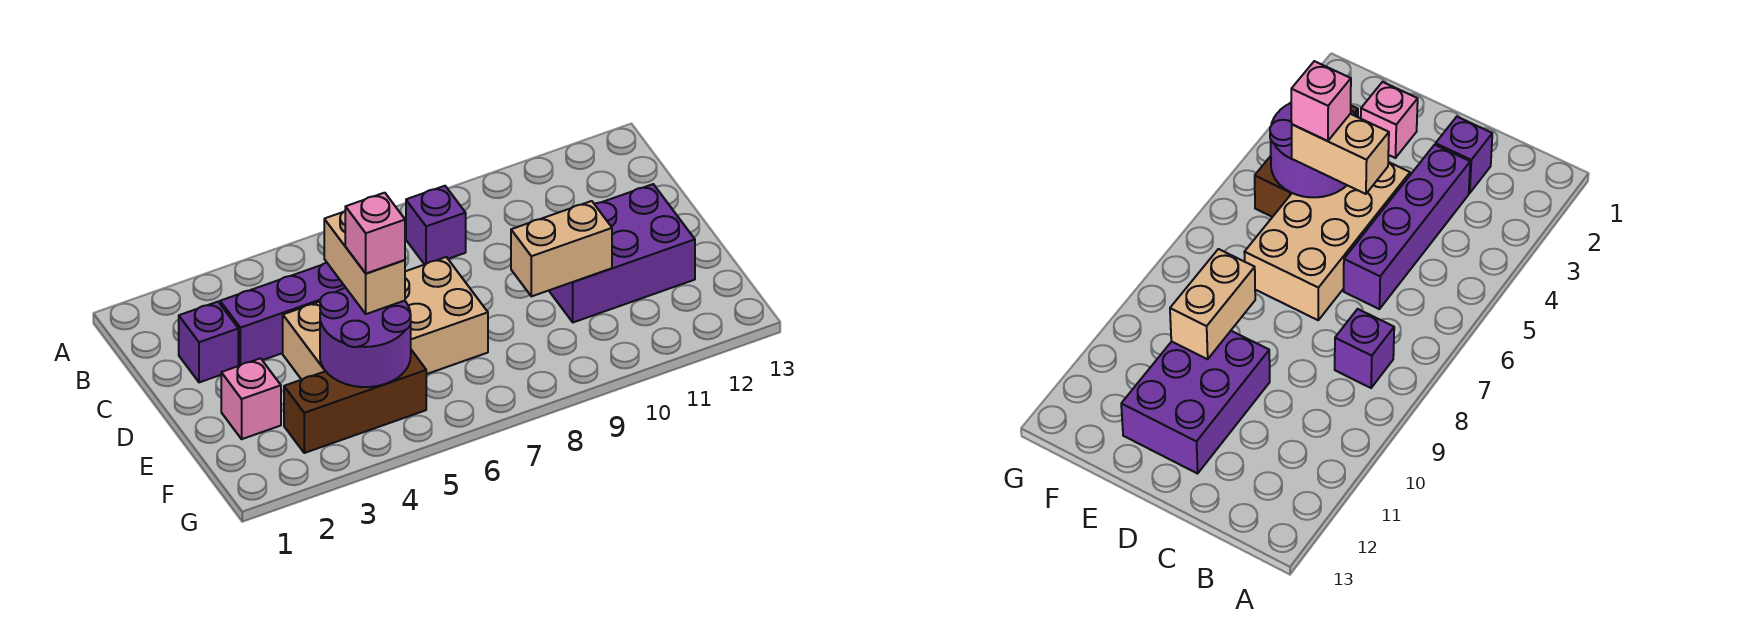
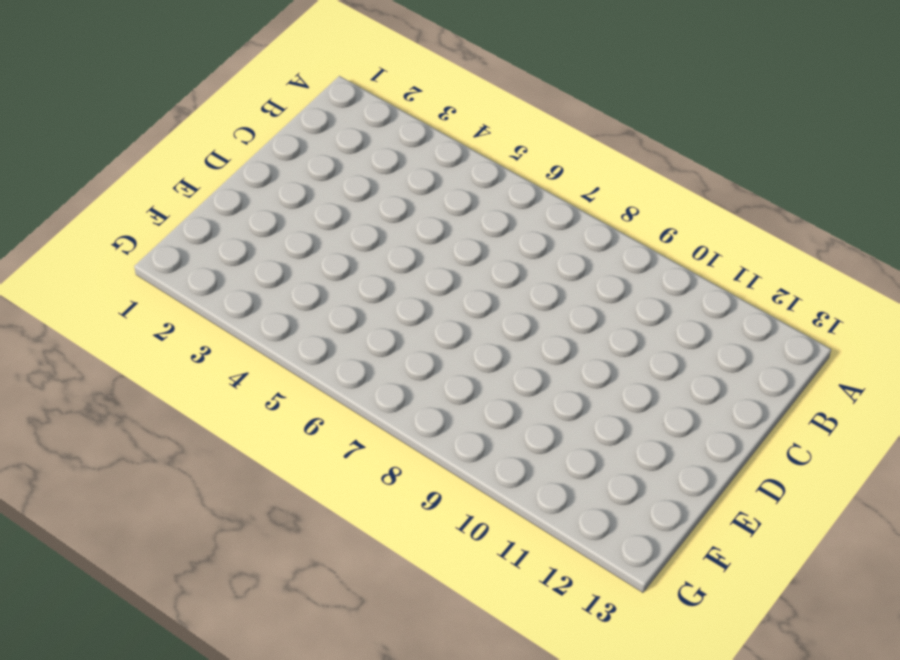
none -> purple 1x1 brick [406,186,466,265]
none -> purple 1x1 brick [179,302,238,382]

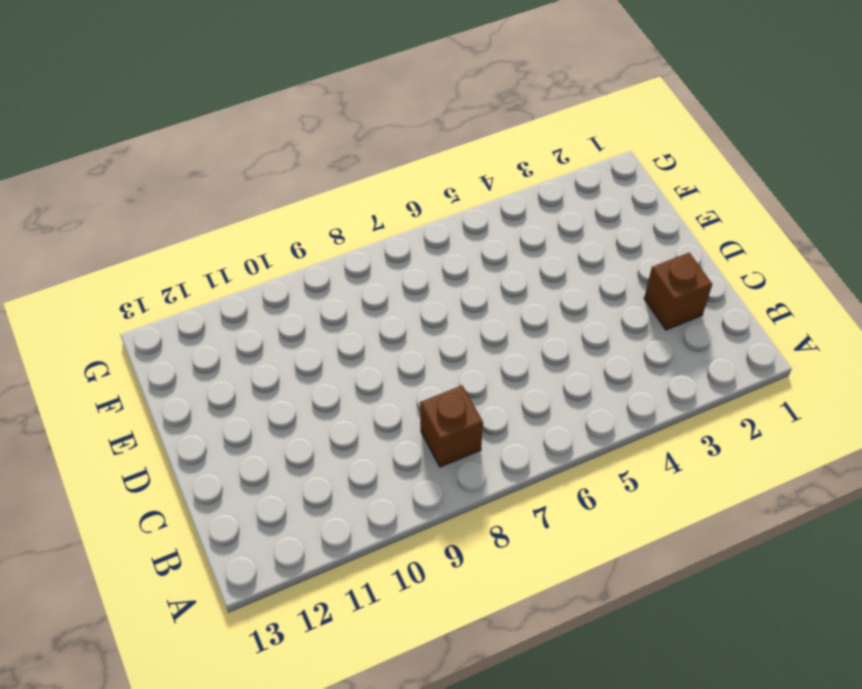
brown 1x1 brick [420,385,483,467] -> purple 1x1 brick [406,186,466,265]
brown 1x1 brick [644,253,712,330] -> purple 1x1 brick [179,302,238,382]
none -> purple 1x4 brick [220,262,346,366]
none -> tan 2x4 brick [283,257,488,380]

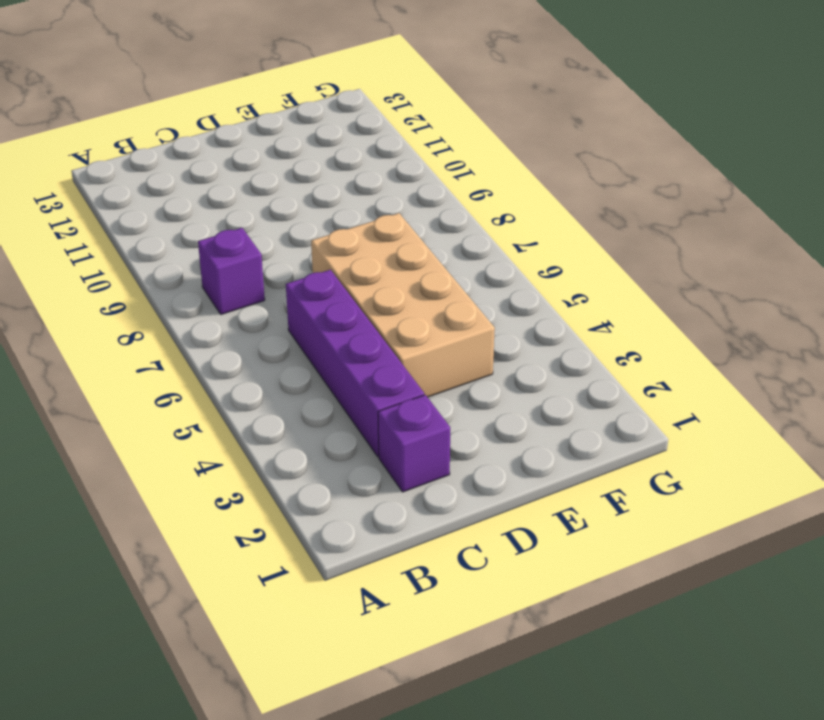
none -> purple 2x3 brick [549,184,695,322]
none -> pink 1x1 brick [221,358,281,439]

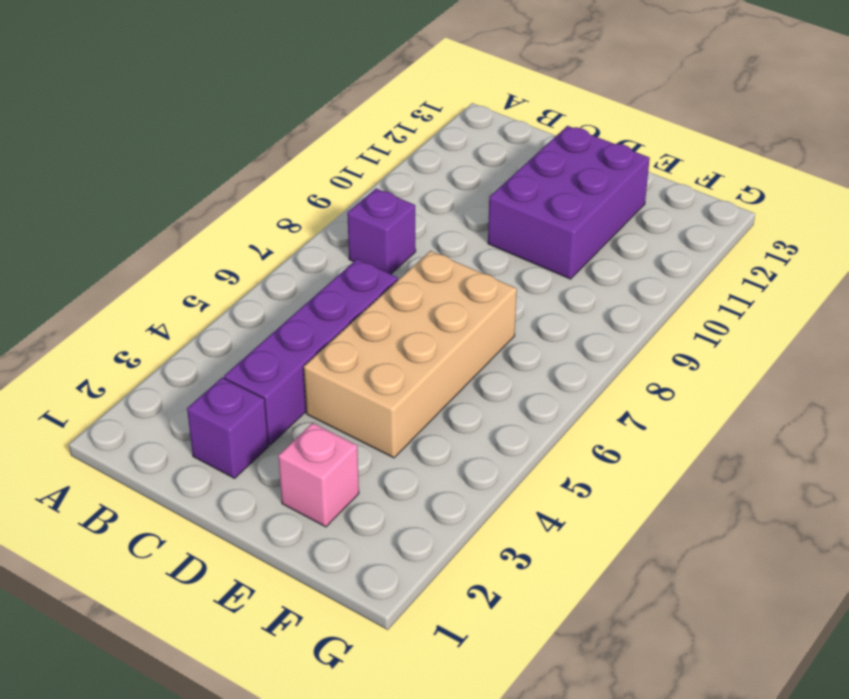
none -> brown 1x3 brick [284,350,426,453]
none -> purple 2x2 round brick [320,288,411,387]

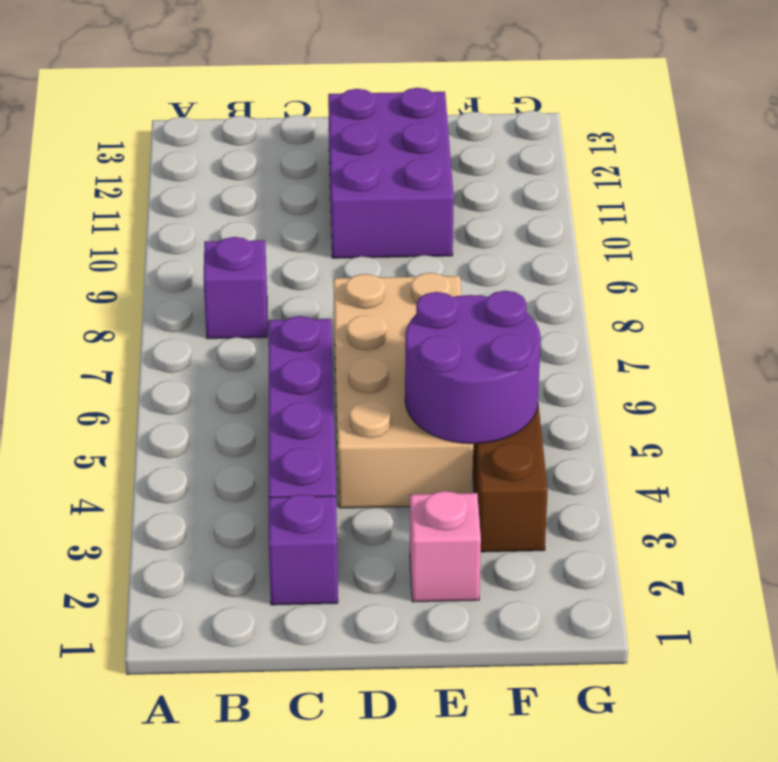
none -> tan 1x2 brick [511,201,612,296]
none -> tan 1x2 brick [324,211,405,314]

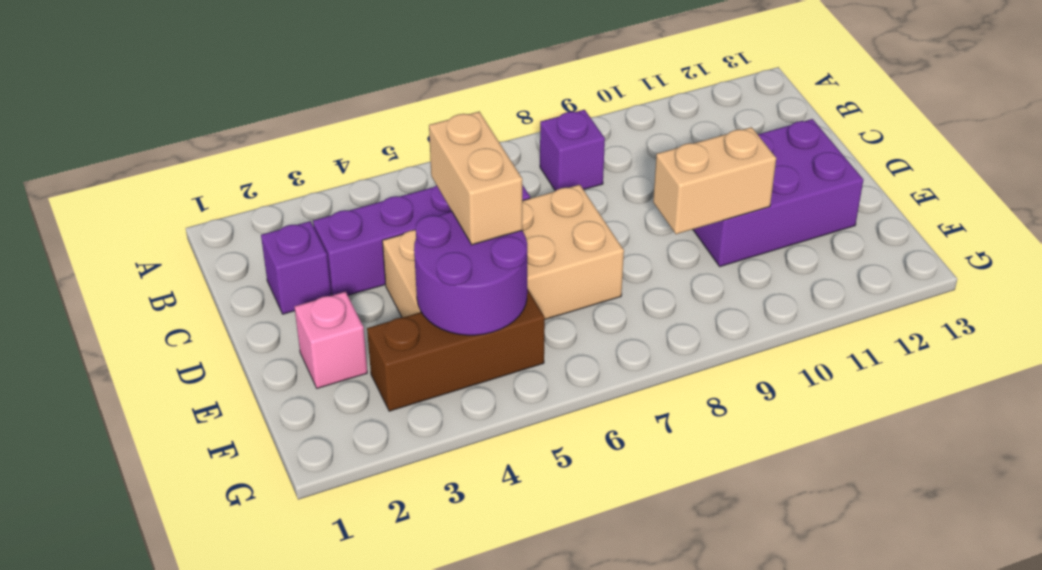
none -> pink 1x1 brick [345,193,405,274]

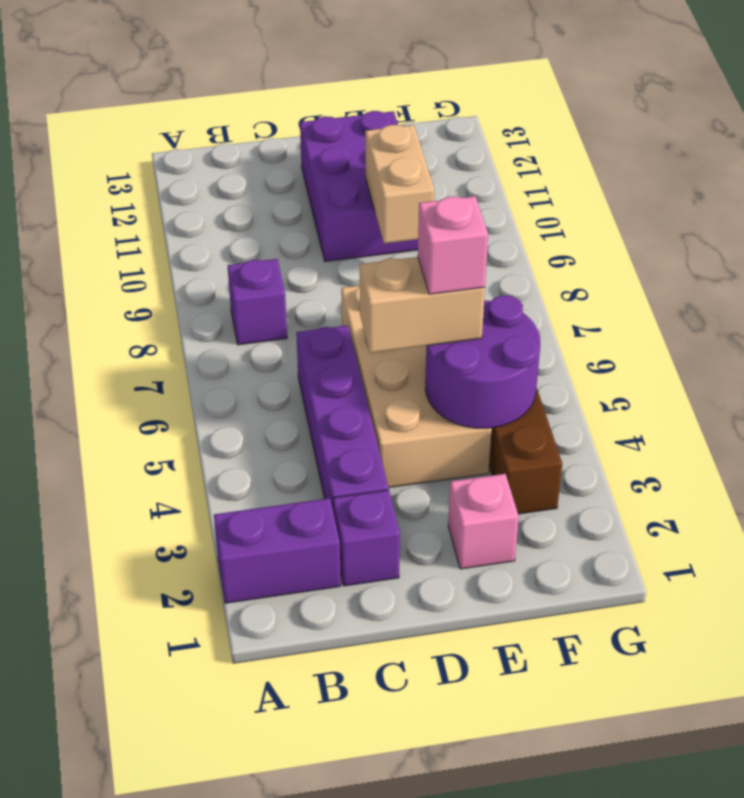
purple 1x2 brick [214,498,341,603] -> none

